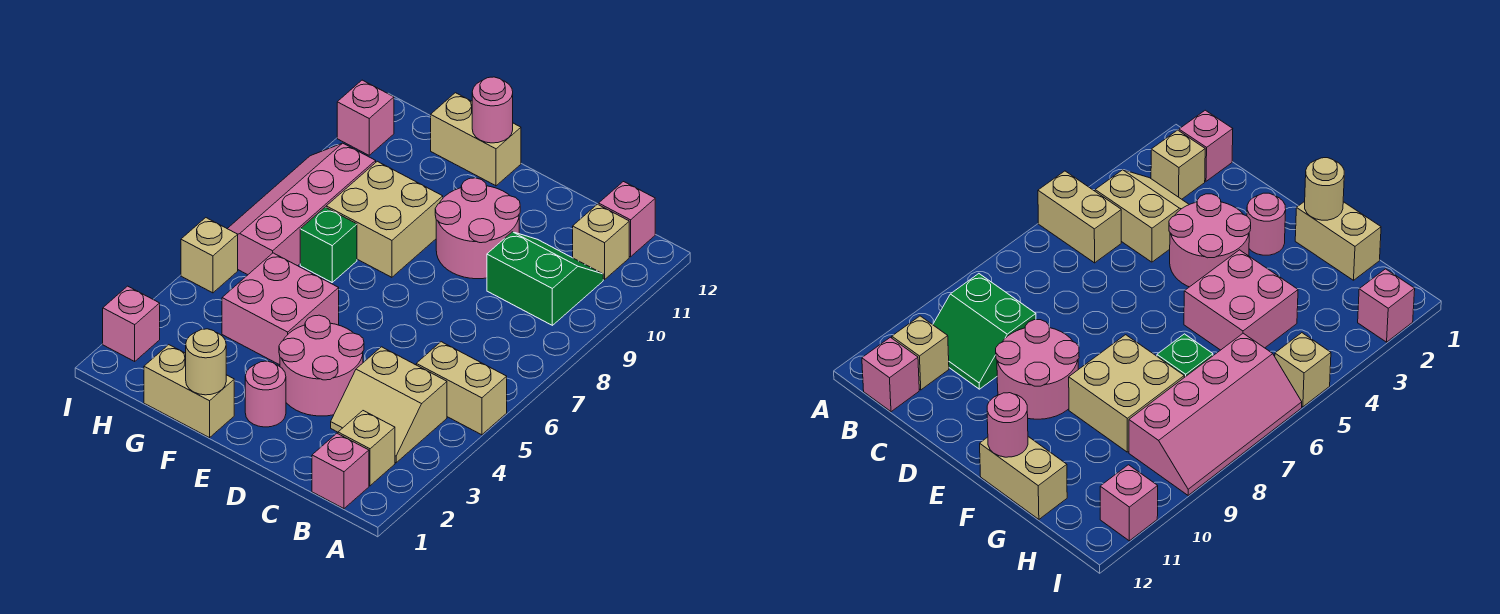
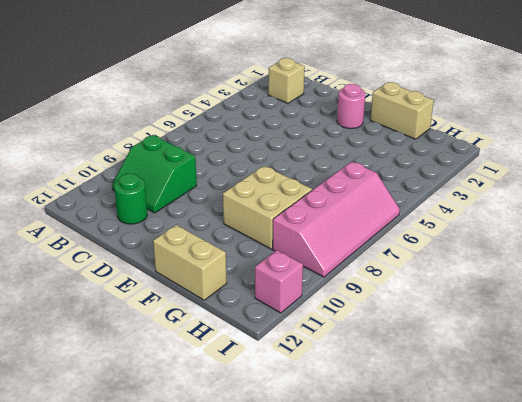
green 1x1 round brick [114,174,147,224] -> none
none -> tan 1x2 brick [416,342,507,435]
none -> pink 1x1 brick [312,433,369,509]
none -> tan 2x2 slope [331,347,447,463]

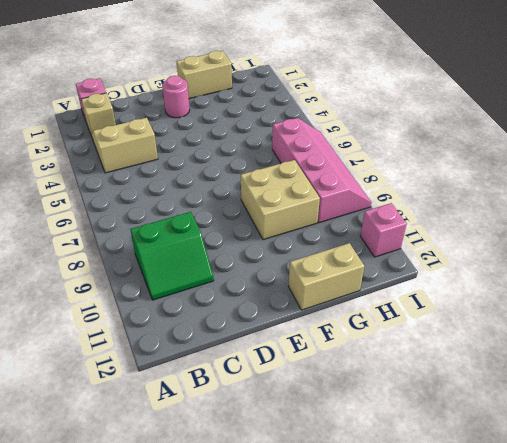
none -> tan 1x2 brick [416,342,507,435]
none -> tan 1x1 brick [573,204,629,280]
none -> pink 1x1 brick [599,182,655,257]

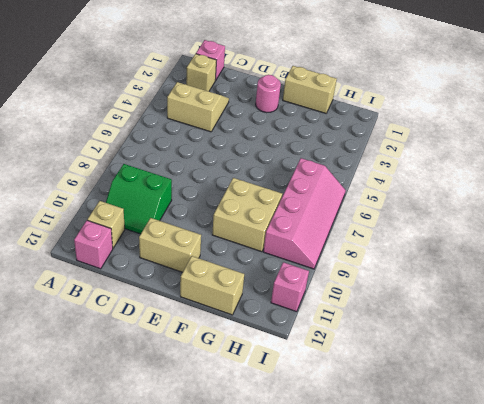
tan 1x2 brick [139,218,201,272] -> tan 1x2 brick moved to [416,342,507,435]
none -> pink 2x2 round brick [279,315,364,416]
none -> pink 2x2 round brick [435,178,520,279]
none -> pink 2x2 brick [222,253,339,365]

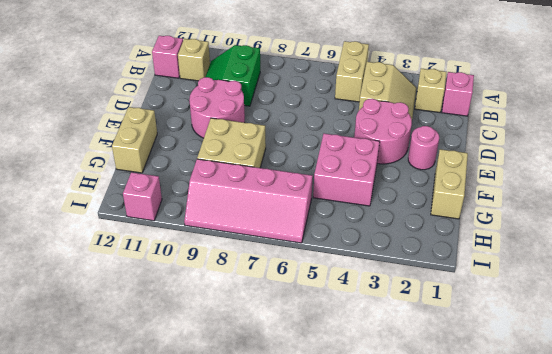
none -> green 1x1 brick [300,207,357,282]
none -> pink 1x1 brick [103,286,160,361]
none -> tan 1x1 brick [181,218,238,293]

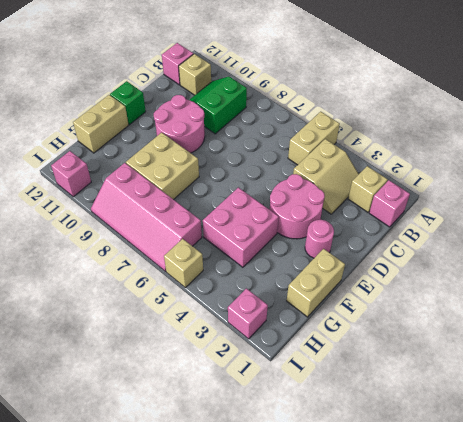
green 1x1 brick [110,81,146,125] -> green 1x1 brick moved to [300,207,357,282]
none -> tan 1x1 round brick [186,329,226,395]
none -> pink 1x1 round brick [472,77,513,143]

